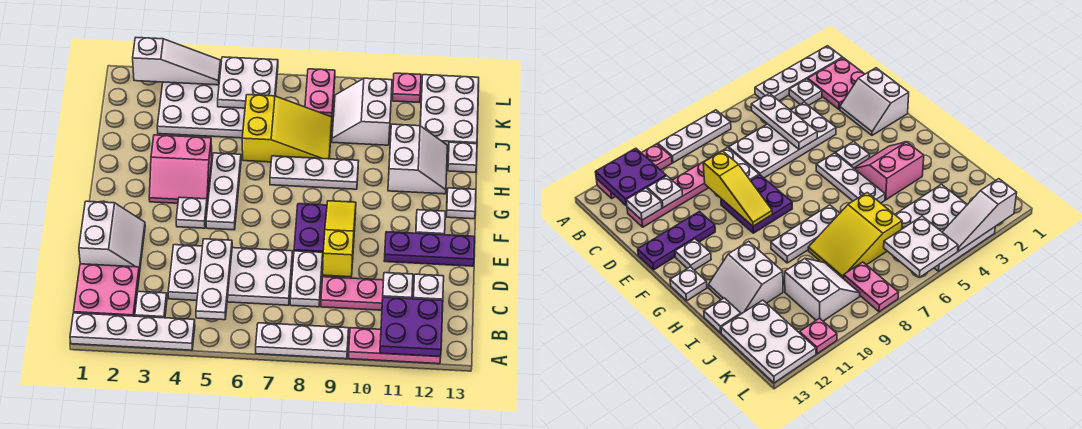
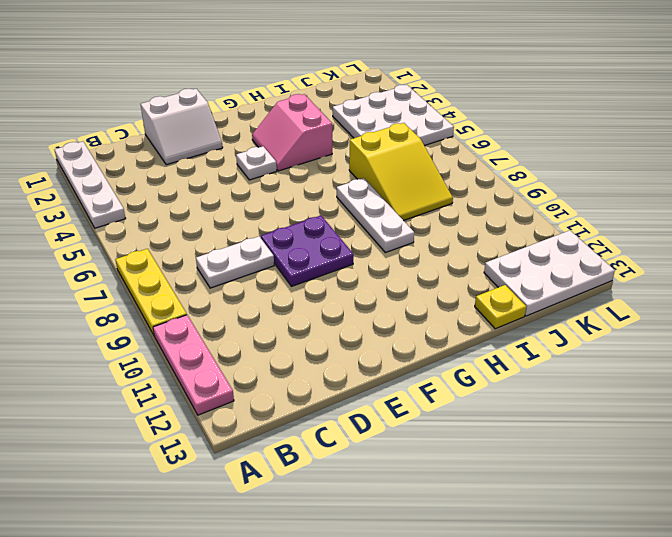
yellow 1x3 plate [115,249,187,335] -> white 1x3 plate [256,323,349,359]
yellow 1x1 plate [475,285,526,329] -> white 1x1 plate [448,142,477,172]
none -> pink 2x2 plate [74,264,139,316]
none -> white 1x1 plate [135,292,167,318]
none -> white 2x4 plate [168,245,293,305]
none -> pink 1x4 plate [321,277,414,310]

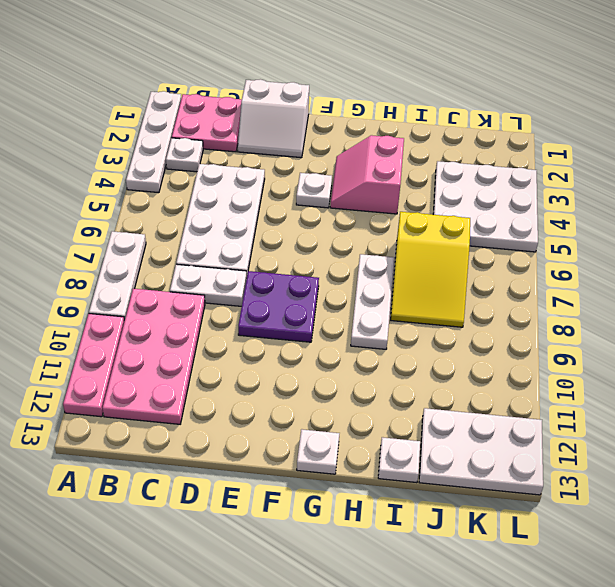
pink 2x4 plate [102,289,205,424] -> pink 1x4 plate [321,277,414,310]
none -> purple 1x3 plate [384,232,475,266]
none -> white 1x3 plate [206,153,241,230]
none -> white 1x1 plate [416,210,445,235]
none -> white 2x2 slope [388,124,447,194]

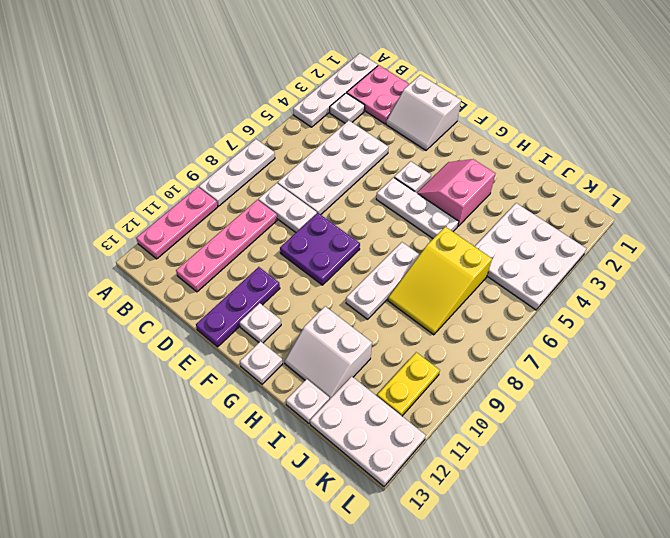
yellow 1x2 plate [377,352,440,416] -> white 2x2 slope [332,78,392,145]
none -> pink 1x2 plate [305,69,335,117]
none -> pink 1x1 plate [392,73,421,102]
none -> purple 2x2 plate [380,297,443,357]
none -> white 1x3 plate [196,239,232,320]

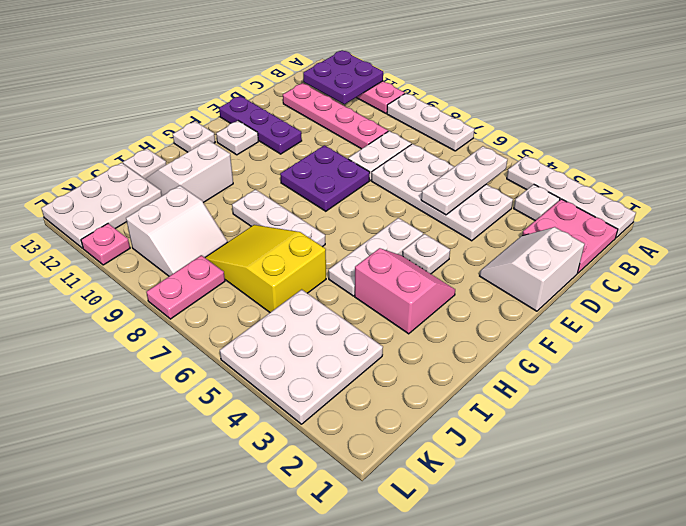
none -> white 1x1 plate [383,273,413,299]
none -> white 1x1 plate [413,274,444,300]
none -> yellow 1x3 slope [323,201,356,277]
none -> white 2x2 plate [218,57,278,108]

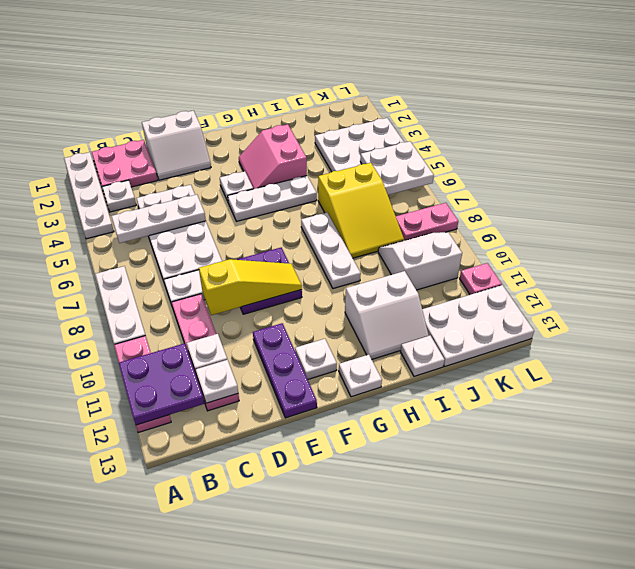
none -> white 1x3 slope [133,38,221,85]

